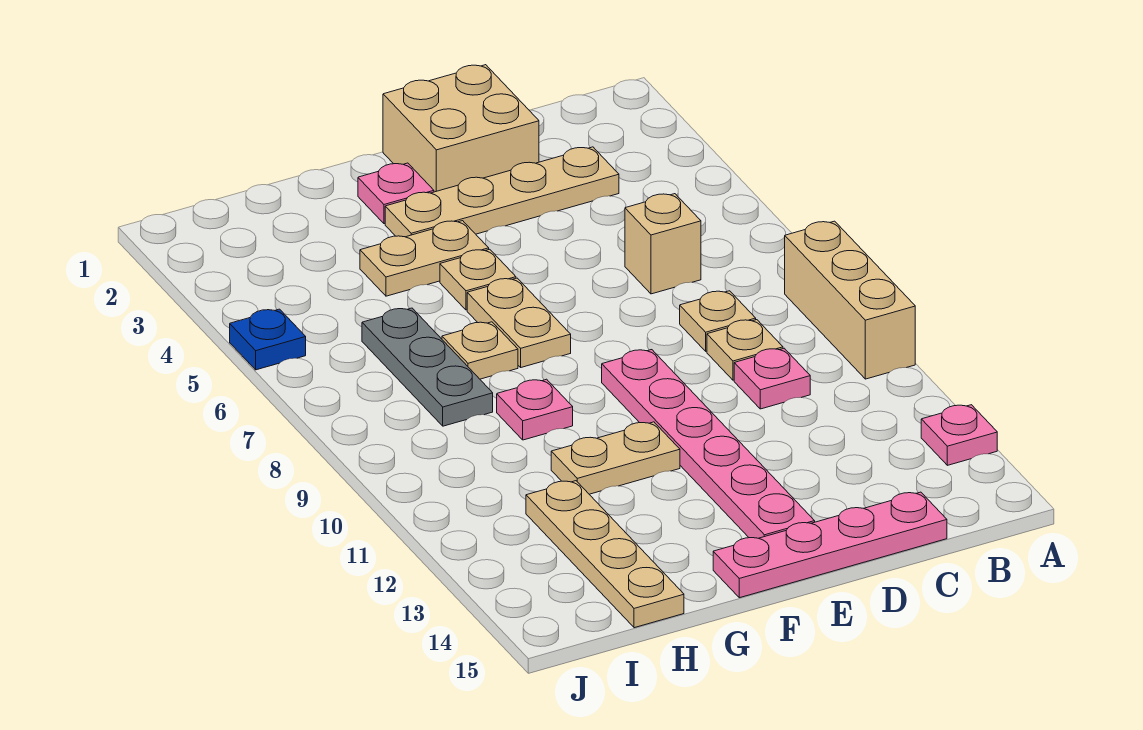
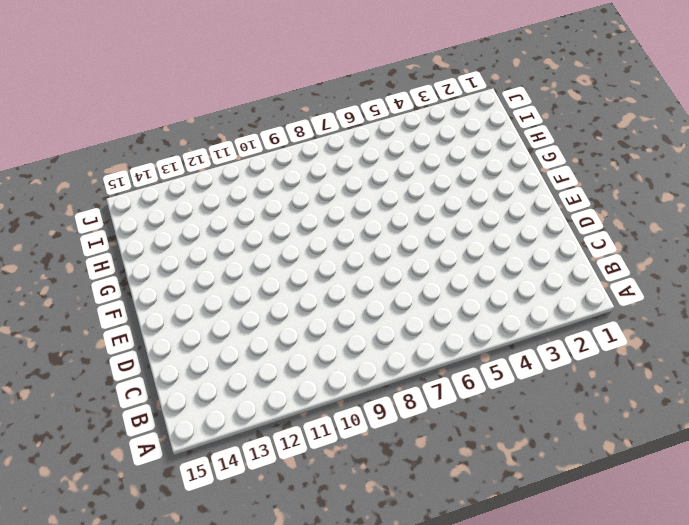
none -> tan 1x3 brick [785,221,915,379]
none -> pink 1x1 plate [921,405,997,465]
none -> tan 1x4 plate [385,147,619,237]

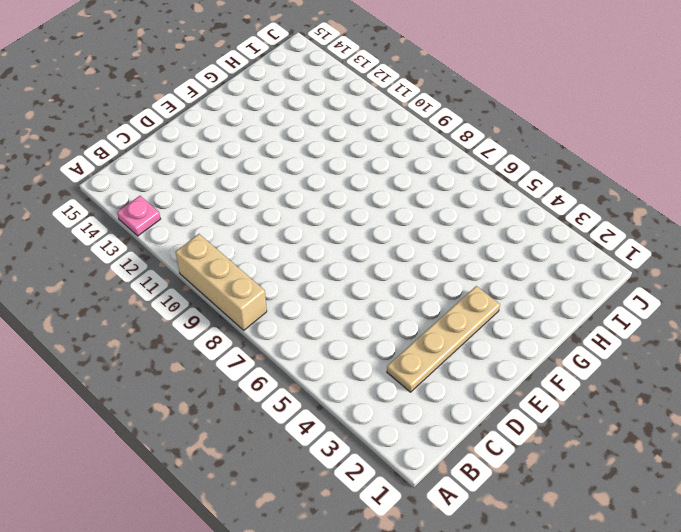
none -> tan 1x1 brick [625,194,701,294]
none -> tan 1x1 plate [680,291,756,351]
none -> tan 1x1 plate [707,320,783,380]

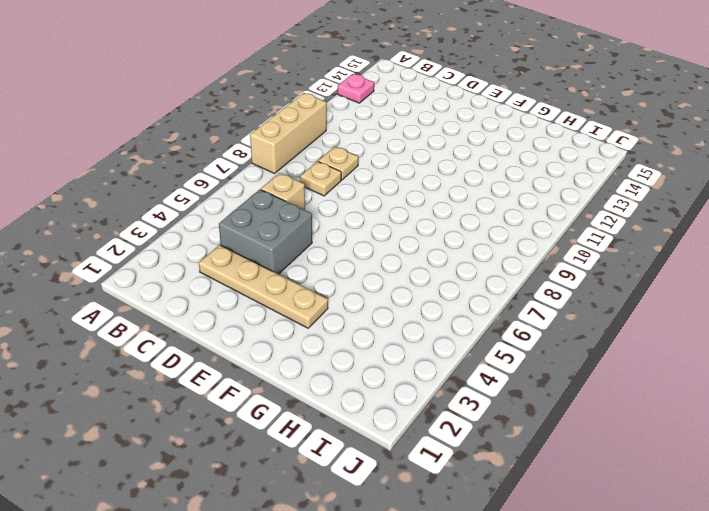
grey 2x2 brick [219,190,312,274] -> none
none -> pink 1x1 plate [734,348,810,409]
none -> pink 1x4 plate [713,492,947,598]
none -> tan 2x2 brick [383,65,539,192]

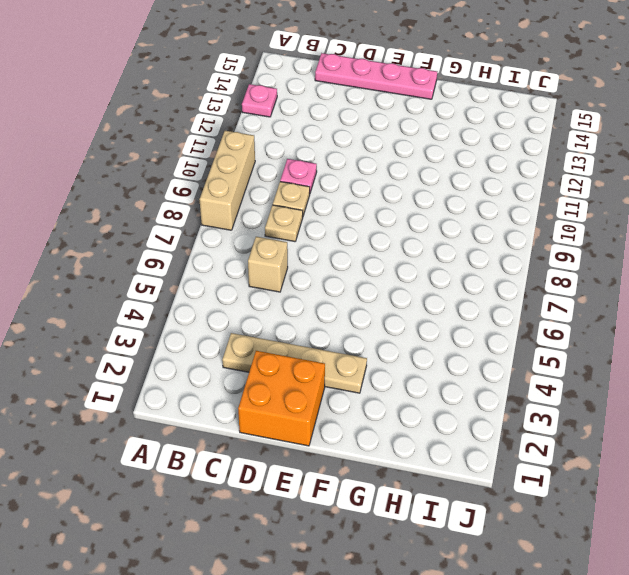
orange 2x2 brick [238,351,325,446] -> tan 2x2 brick [383,65,539,192]
none -> pink 1x6 plate [602,350,815,538]
none -> pink 1x1 plate [358,163,434,224]
none -> tan 1x2 plate [360,221,489,296]

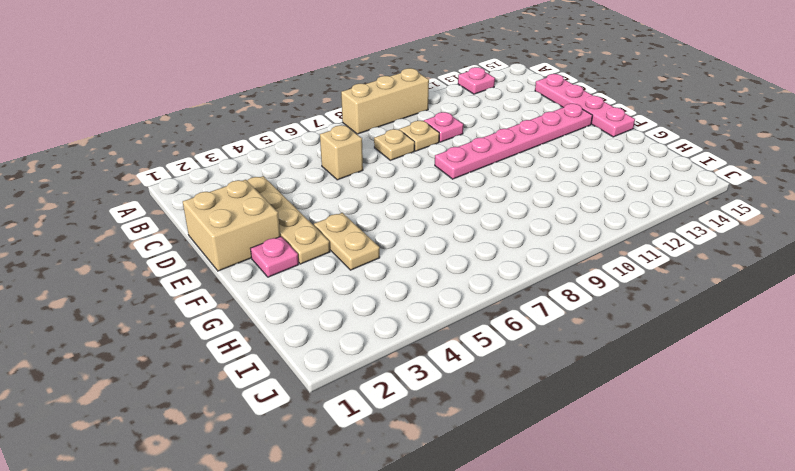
none -> tan 1x1 plate [440,249,516,310]
none -> tan 1x2 plate [467,278,571,367]
none -> tan 1x2 plate [551,422,680,494]

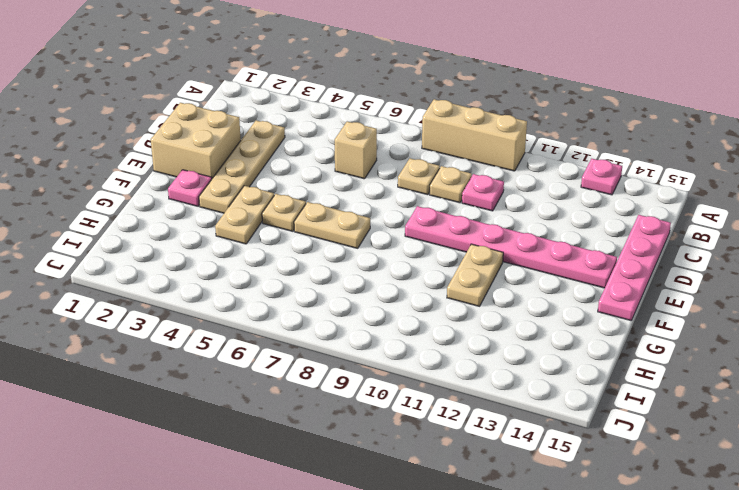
none -> tan 1x1 plate [442,322,518,379]
none -> pink 1x1 plate [497,379,573,440]
none -> grey 1x3 plate [362,308,493,426]

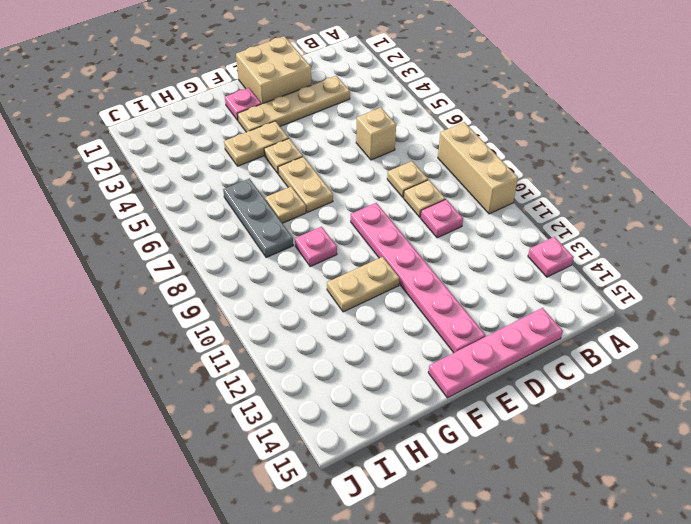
none -> tan 1x4 plate [526,481,684,628]
none -> blue 1x1 plate [230,309,306,370]

